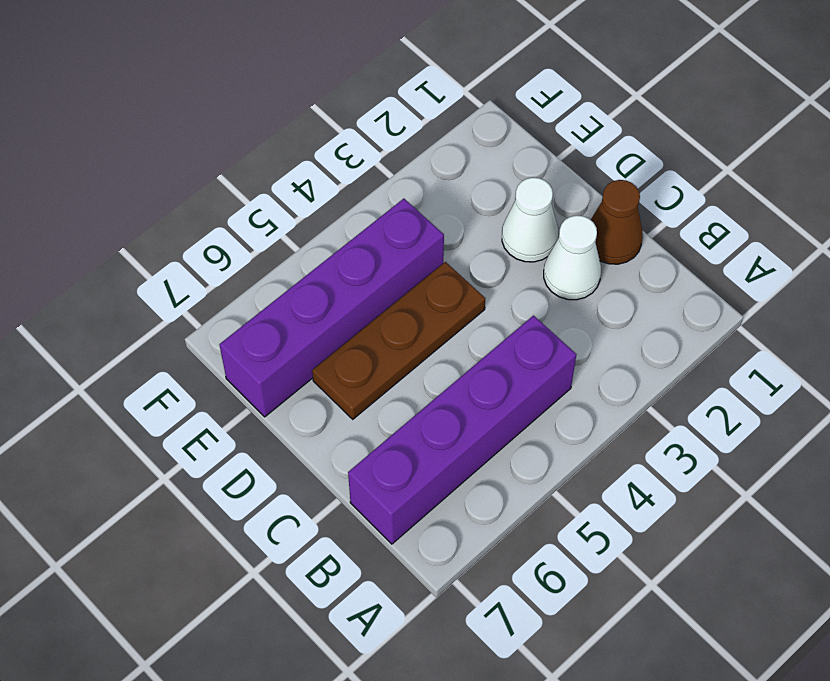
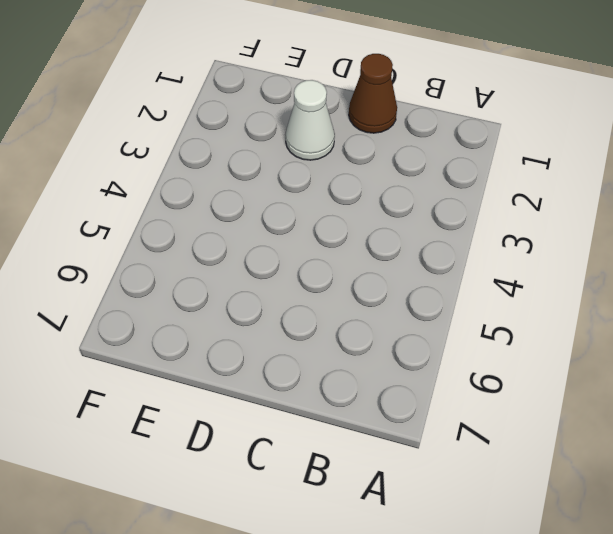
none -> purple 1x4 brick [348,316,576,544]
none -> white 1x1 cone [544,215,601,300]

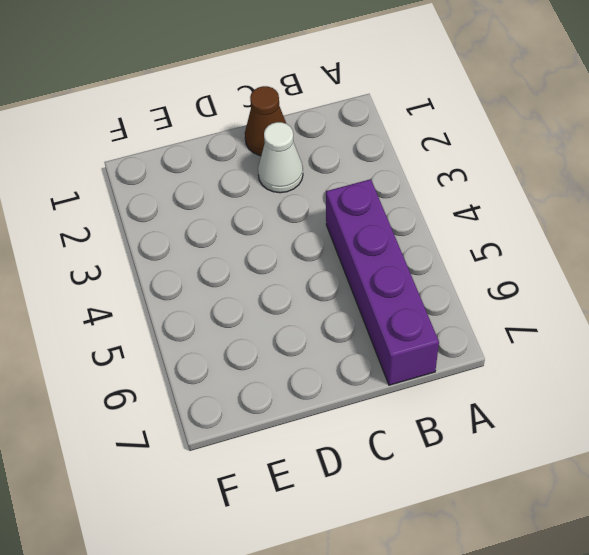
none -> white 1x1 cone [502,178,558,262]
none -> brown 1x3 plate [312,262,485,419]

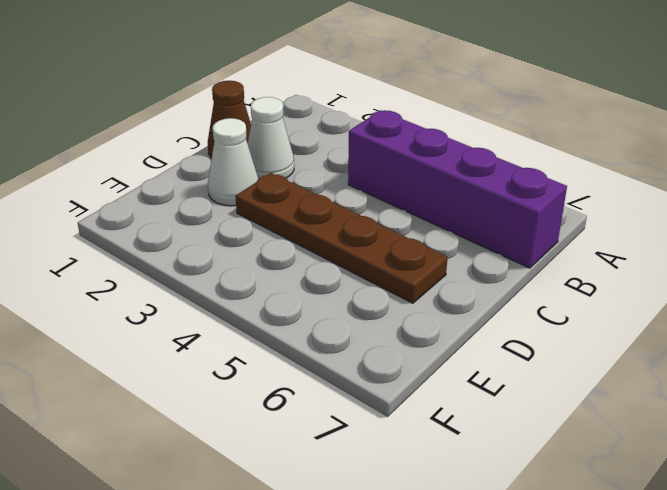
brown 1x4 plate [235,173,448,303] -> brown 1x3 plate [312,262,485,419]
none -> purple 1x4 brick [219,199,444,417]

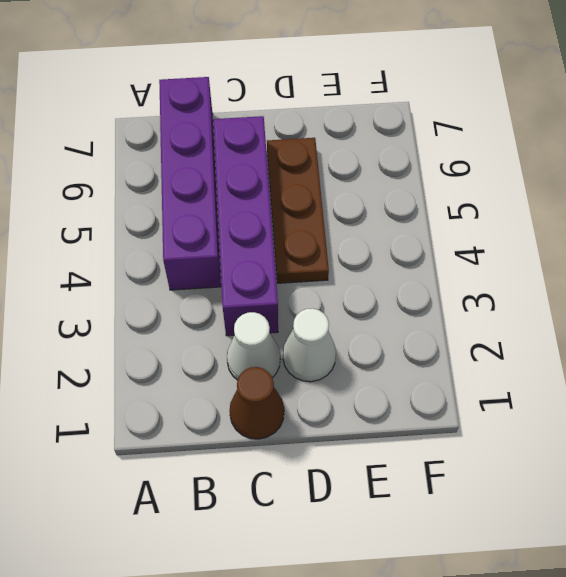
purple 1x4 brick [213,116,278,336] -> purple 1x4 brick moved to [219,199,444,417]

